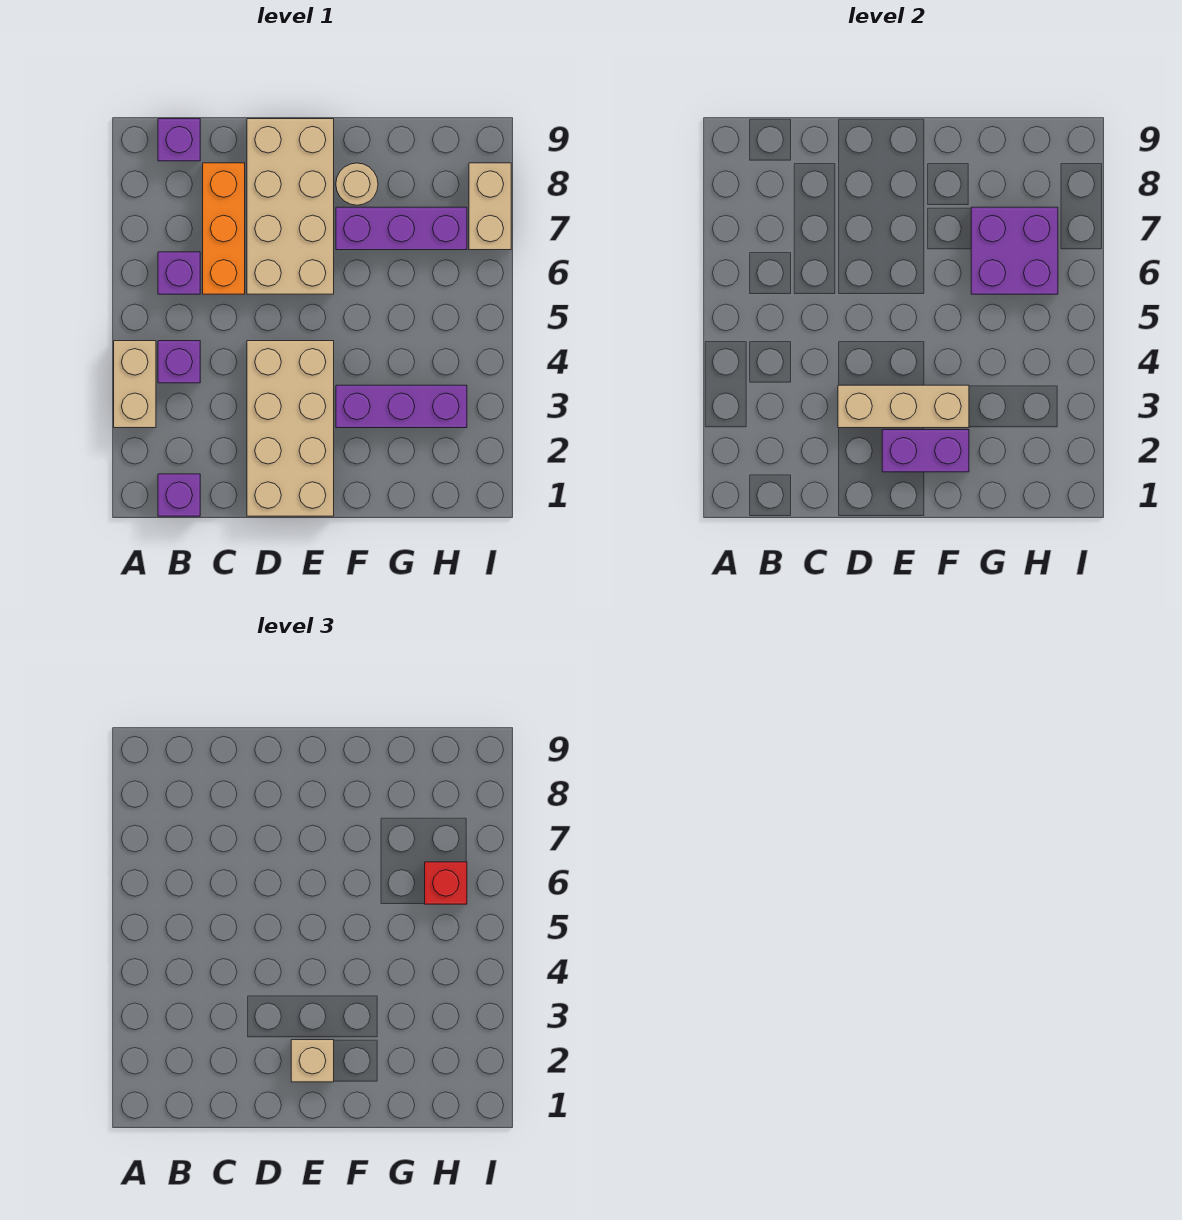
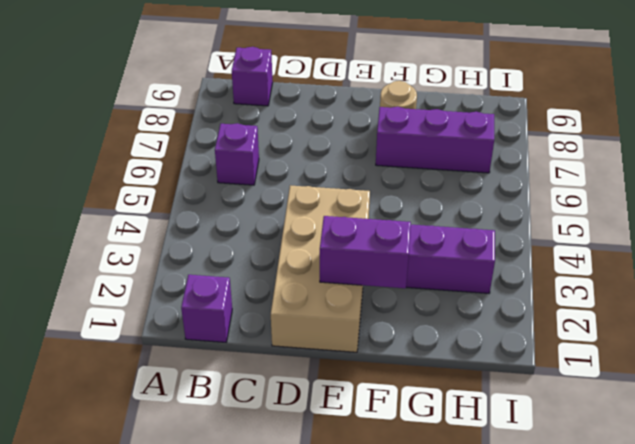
none -> tan 1x2 brick [114,341,156,428]
none -> purple 1x1 brick [158,341,200,383]
none -> orange 1x3 brick [203,163,245,294]

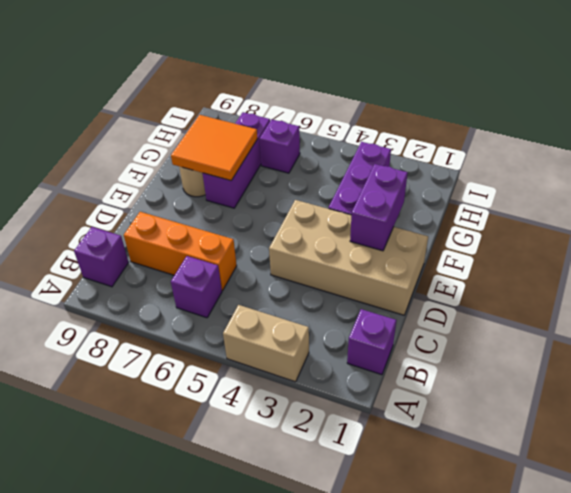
orange 2x2 tile [171,115,258,181] -> purple 2x2 brick [971,207,1058,294]
purple 1x1 brick [260,119,300,173] -> purple 1x1 brick moved to [158,341,200,383]
none -> tan 2x4 brick [247,119,334,294]
none -> tan 1x2 brick [469,163,511,250]
none -> tan 1x3 brick [838,385,969,428]

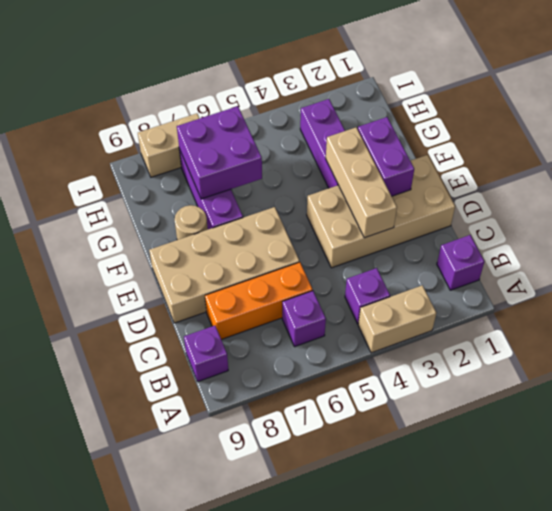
none -> tan 1x1 brick [291,1040,334,1082]
none -> red 1x1 brick [425,862,467,904]

